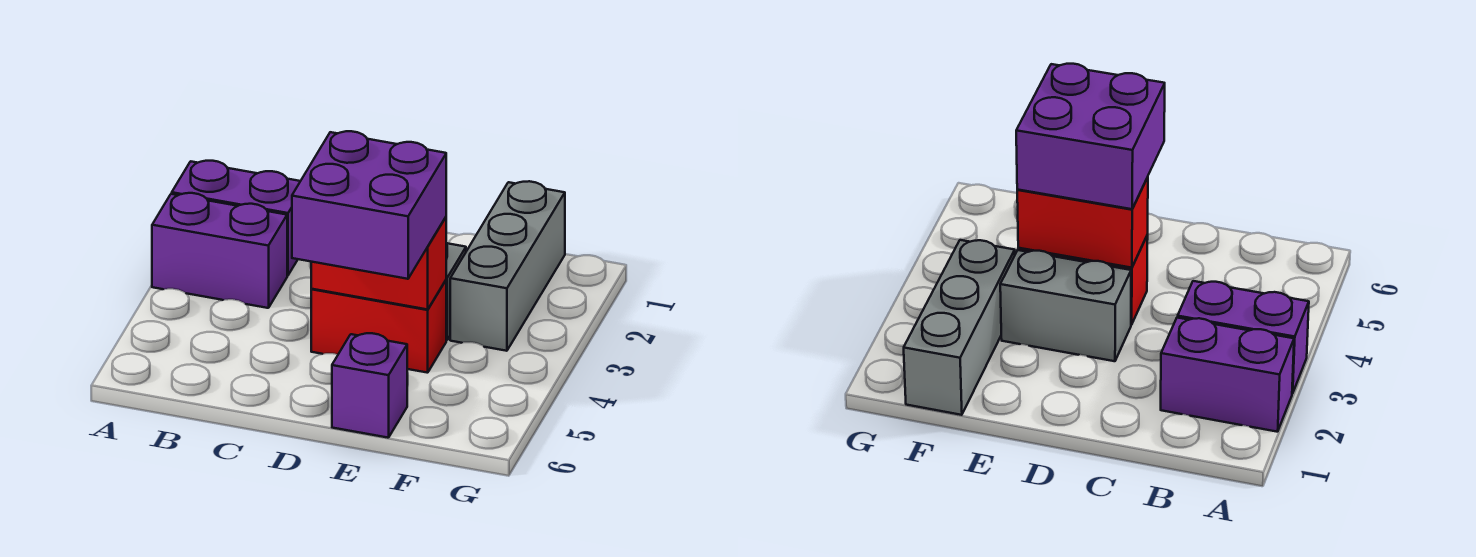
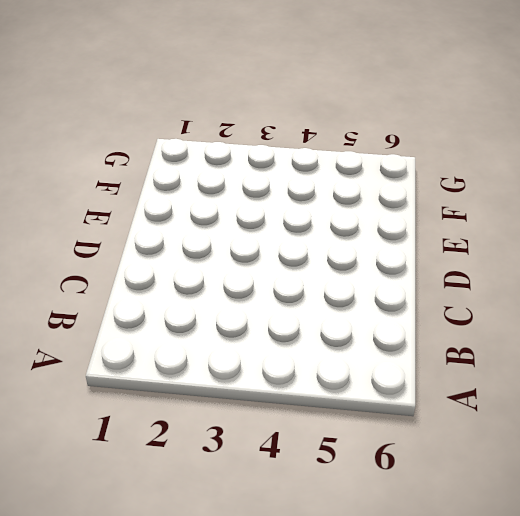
none -> purple 1x2 brick [172,161,300,276]
none -> purple 1x2 brick [152,193,287,308]

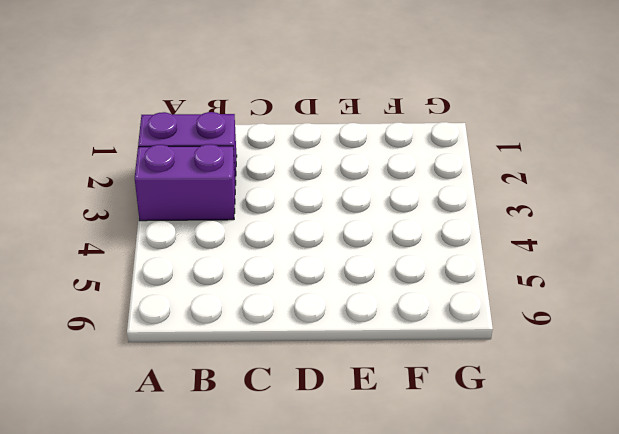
none -> grey 1x2 brick [1000,250,1131,361]
none -> red 1x2 brick [311,280,446,373]

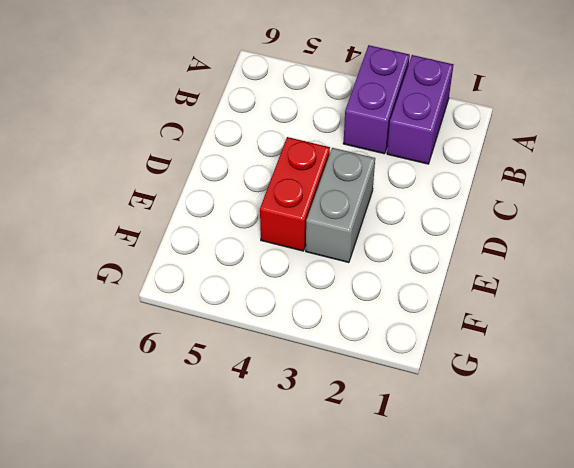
none -> purple 1x1 brick [332,333,407,438]
none -> grey 1x3 brick [450,181,565,351]

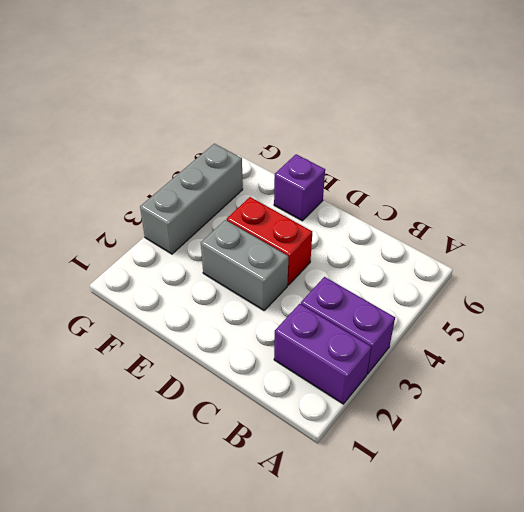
grey 1x3 brick [140,144,243,254] -> grey 1x3 brick moved to [450,181,565,351]
none -> red 1x2 brick [311,217,446,309]
none -> purple 2x2 brick [292,131,446,279]

